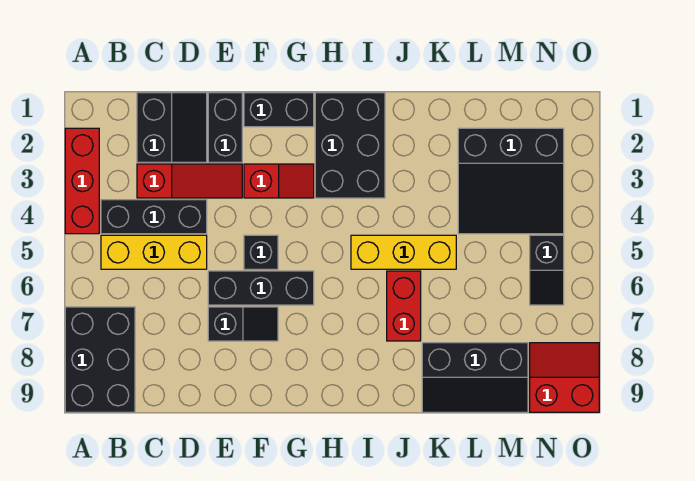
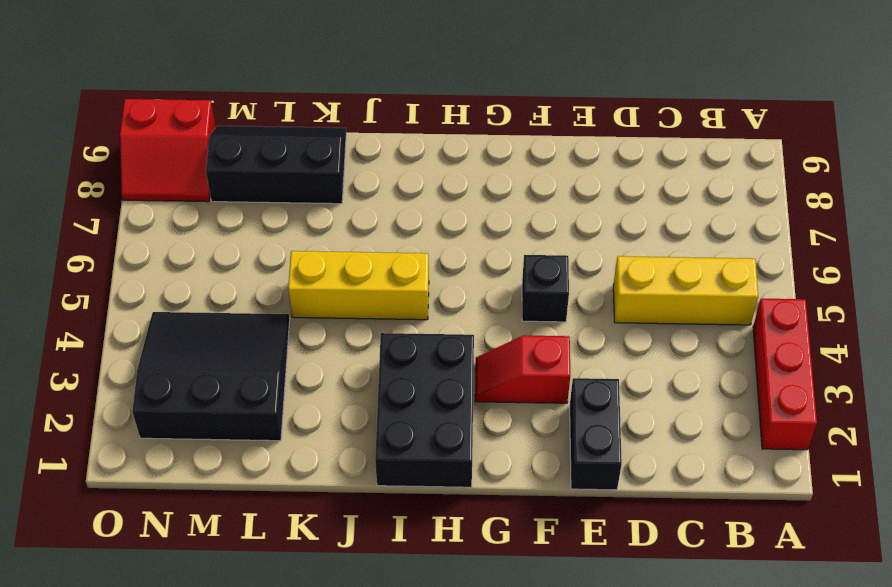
none -> black 2x3 brick [65,307,135,412]
none -> black 1x3 brick [101,200,207,234]
none -> black 2x2 slope [137,93,207,162]

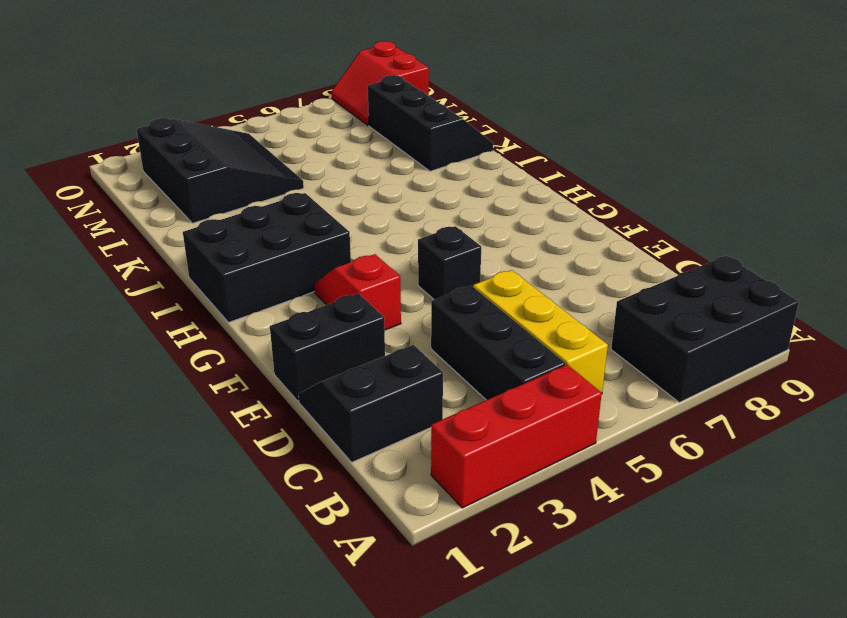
none -> red 1x3 slope [137,164,242,198]
none -> black 1x3 brick [208,271,314,305]
none -> black 1x2 slope [208,307,278,341]

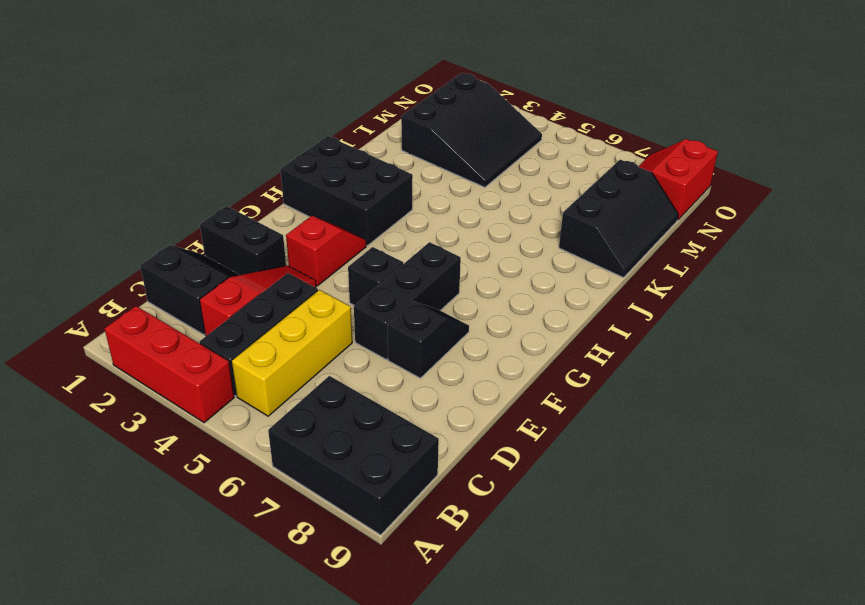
none -> black 1x2 brick [244,93,314,127]
none -> yellow 1x3 brick [351,235,456,269]
none -> red 1x2 brick [387,271,421,341]

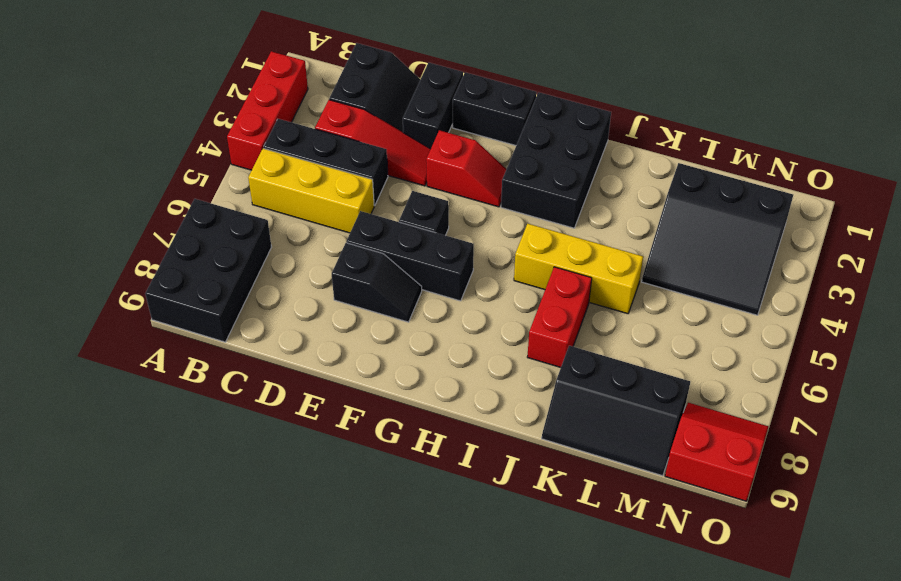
none -> black 1x2 slope [530,235,564,305]

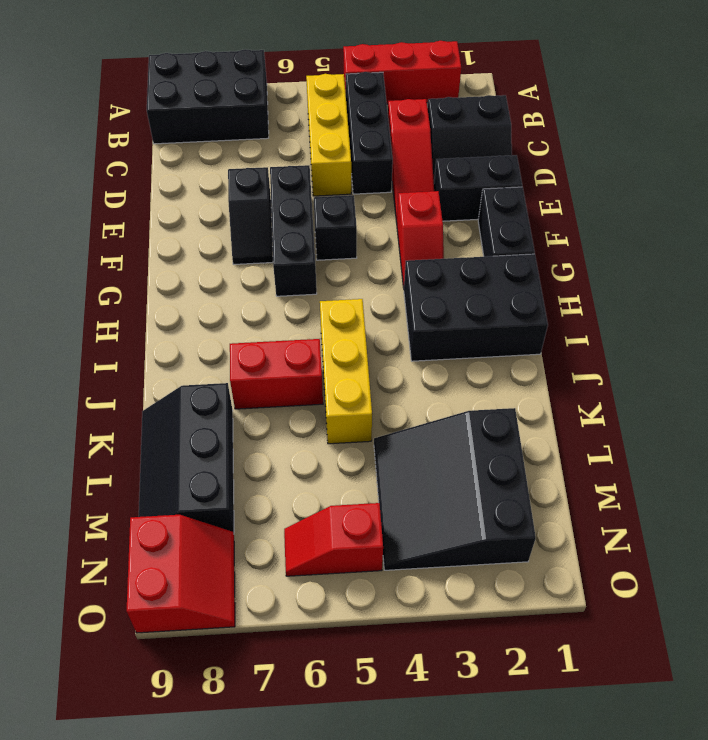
red 1x2 slope [284,503,383,576] -> black 1x2 slope [530,235,564,305]

